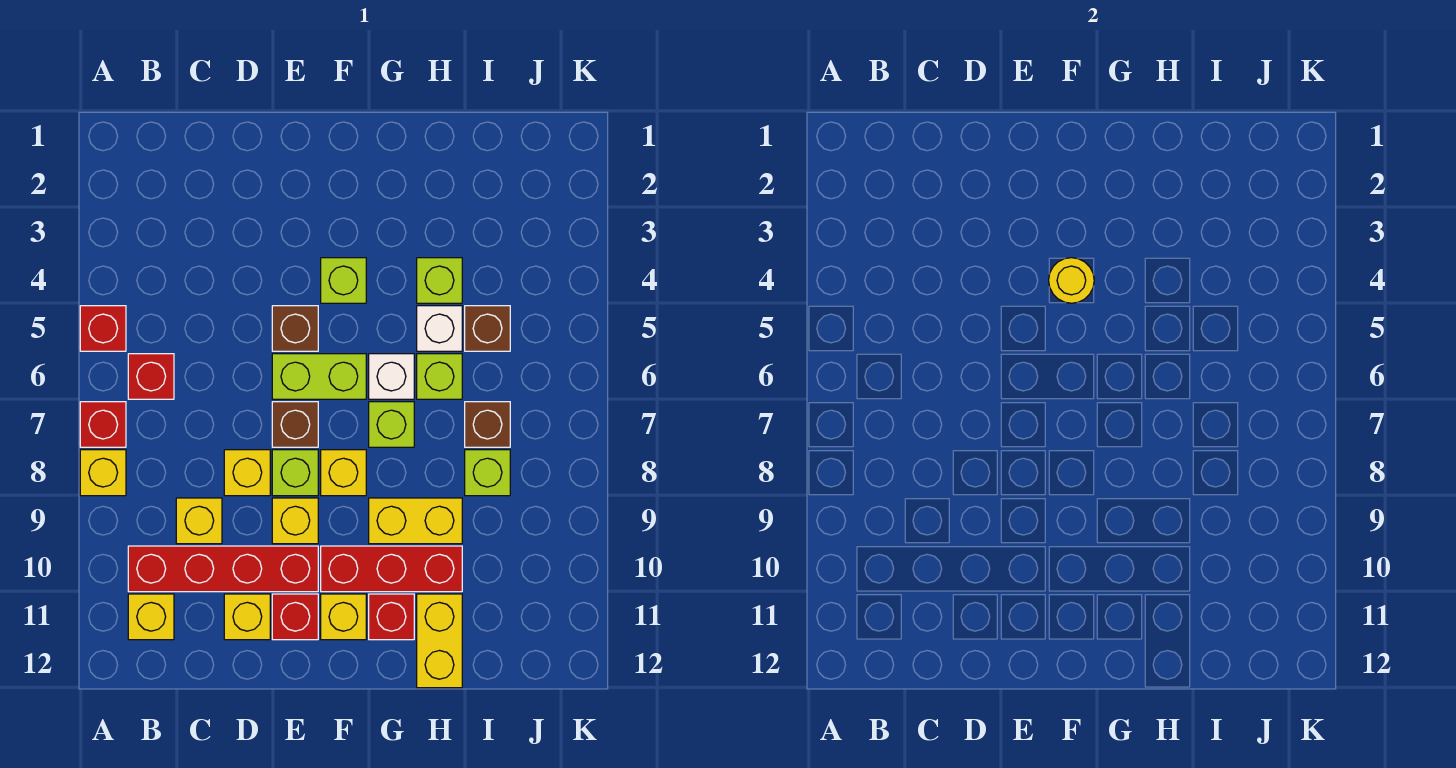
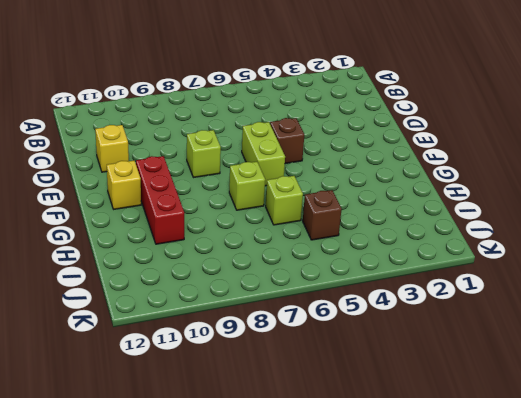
none -> red 1x1 brick [80,306,126,351]
none -> red 1x1 brick [80,402,126,447]
none -> yellow 1x1 brick [80,450,126,496]
none -> red 1x1 brick [128,354,174,399]

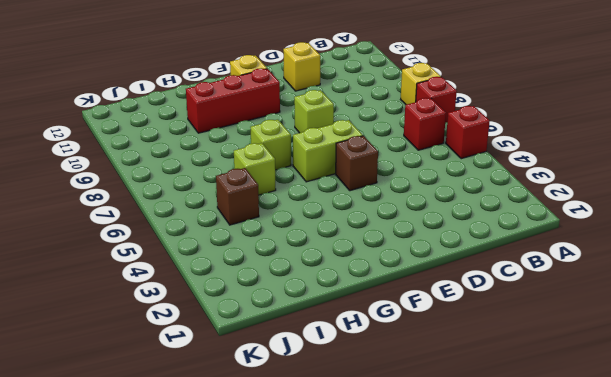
none -> red 1x4 brick [128,546,318,592]
none -> yellow 1x1 brick [128,594,174,640]
none -> yellow 1x1 brick [176,498,222,544]
none -> yellow 1x1 brick [224,450,270,496]

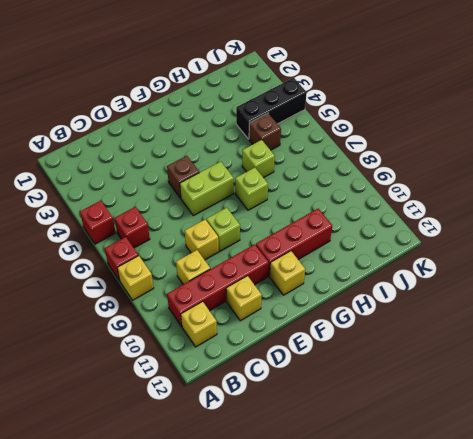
black 1x3 brick [236,78,307,139] -> none
none -> brown 1x1 brick [272,402,318,447]
none -> yellow 1x1 brick [272,498,318,544]
none -> red 1x1 brick [272,594,318,640]
none -> lime 1x1 brick [321,258,366,303]

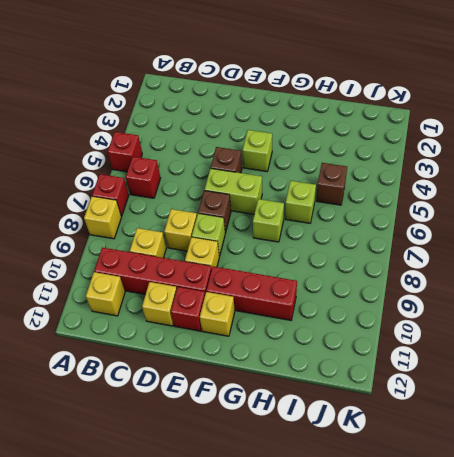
none -> yellow 1x1 brick [321,450,366,496]
none -> white 1x1 brick [369,354,414,399]
none -> yellow 1x2 brick [369,498,462,544]
none -> red 1x1 brick [369,594,414,640]

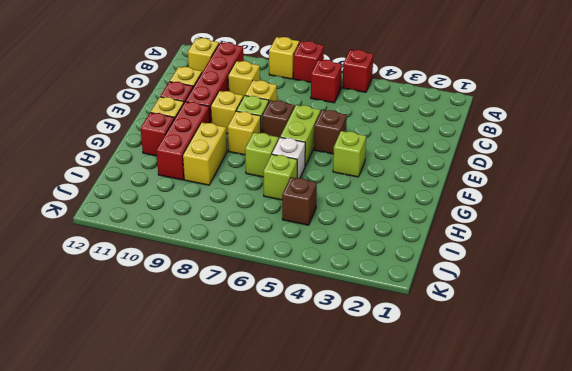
none -> lime 1x1 brick [417,258,462,303]
none -> white 1x1 brick [417,306,462,351]
none -> yellow 1x2 brick [417,594,462,688]
none -> brown 1x1 brick [465,402,510,447]

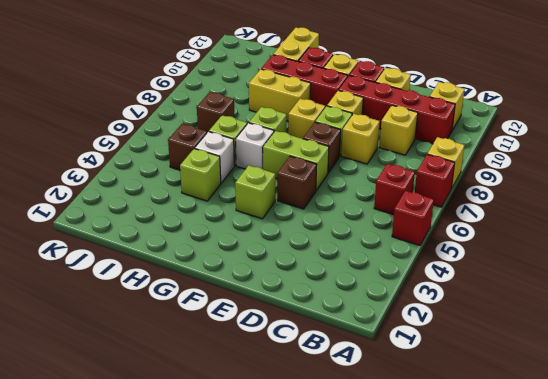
none -> lime 1x1 brick [465,450,510,496]
none -> yellow 1x1 round brick [1049,258,1094,303]

